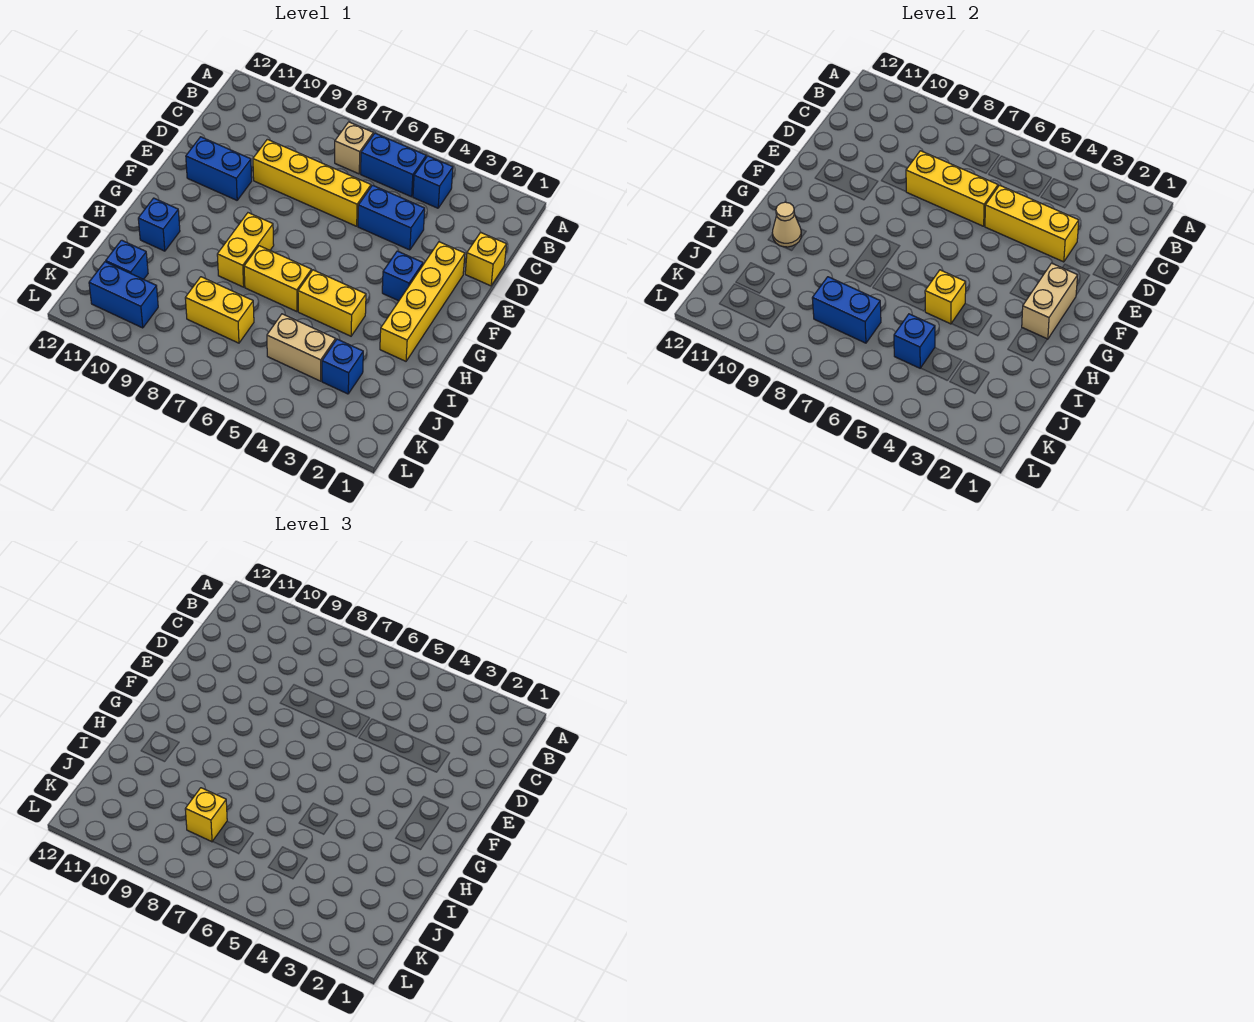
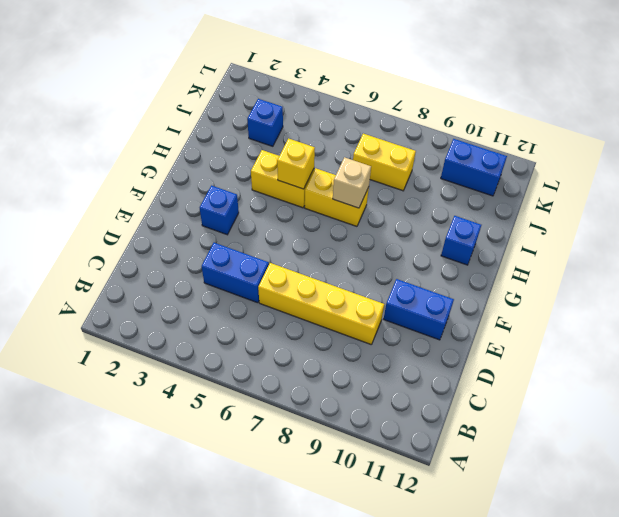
tan 1x1 brick [333,157,371,208] -> tan 1x1 brick moved to [335,122,373,174]
none -> blue 1x1 brick [413,156,453,208]
none -> blue 1x2 brick [361,133,426,197]
none -> yellow 1x1 brick [465,232,507,286]

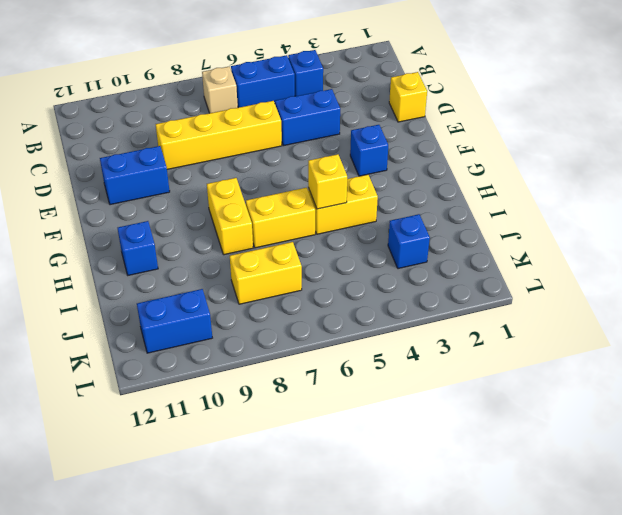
none -> yellow 1x4 brick [380,242,465,361]
none -> tan 1x2 brick [267,314,336,381]
none -> blue 1x1 brick [106,240,148,279]

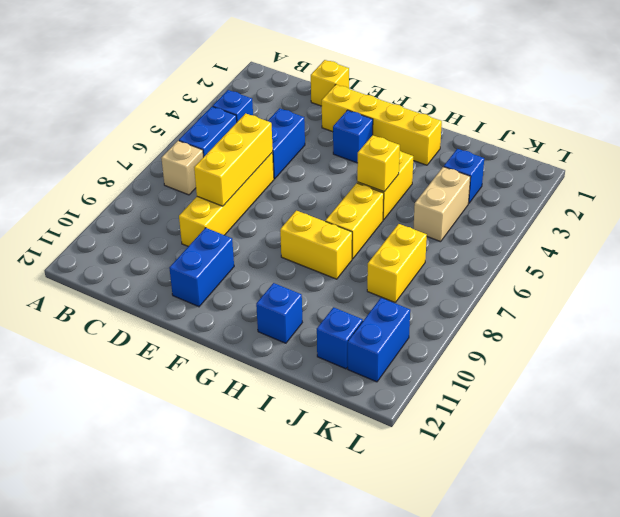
none -> yellow 1x3 brick [985,185,1079,262]
none -> tan 1x2 brick [1022,263,1078,339]
none -> tan 1x1 cone [772,202,801,247]

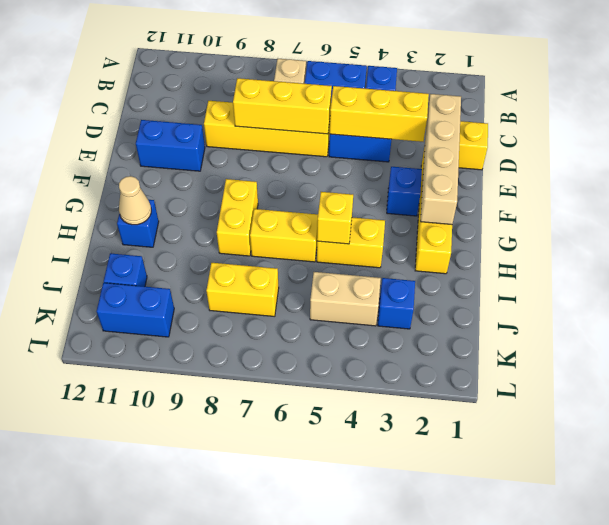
tan 1x4 brick [420,94,461,224] -> tan 1x2 brick [1022,263,1078,339]
none -> blue 1x1 brick [894,314,935,368]
none -> blue 1x2 brick [812,277,881,343]
none -> yellow 1x1 brick [185,788,227,842]

